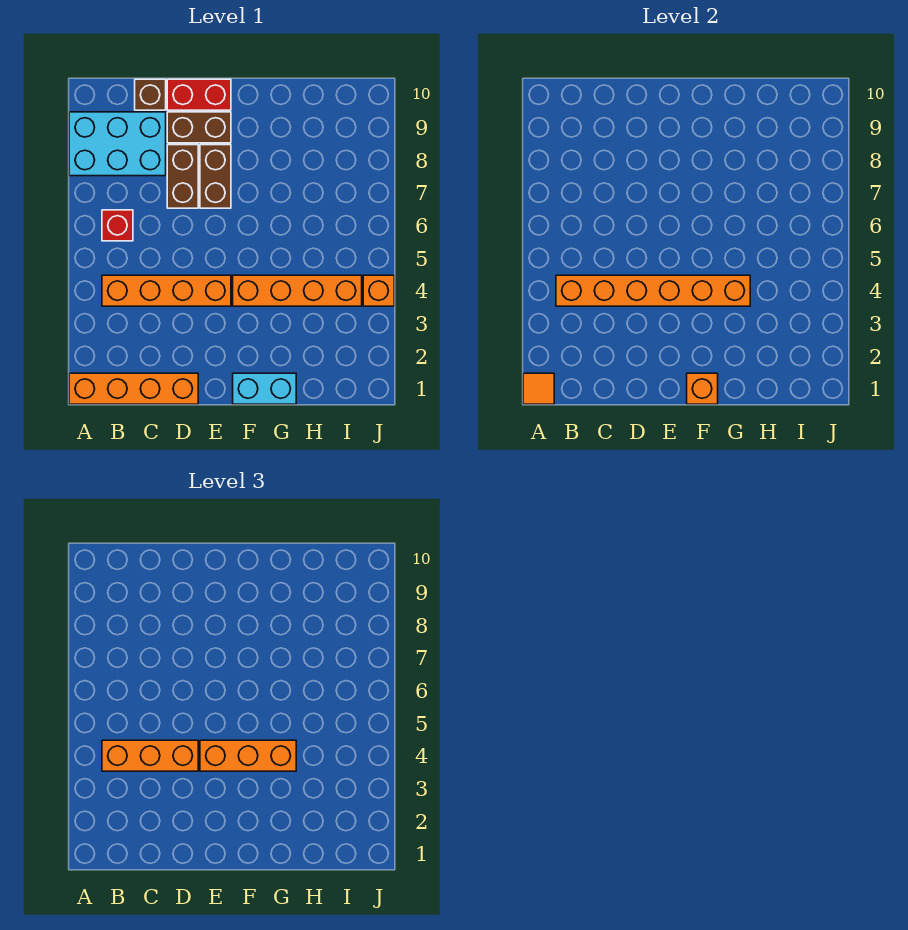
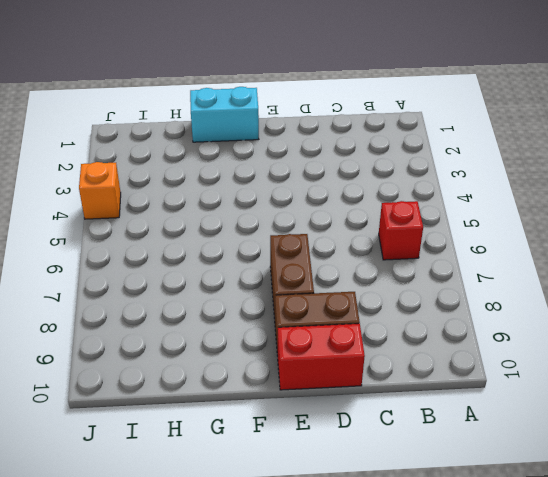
none -> orange 1x4 brick [69,373,198,404]
none -> cyan 2x3 brick [69,112,166,176]
none -> orange 1x4 brick [102,275,231,306]

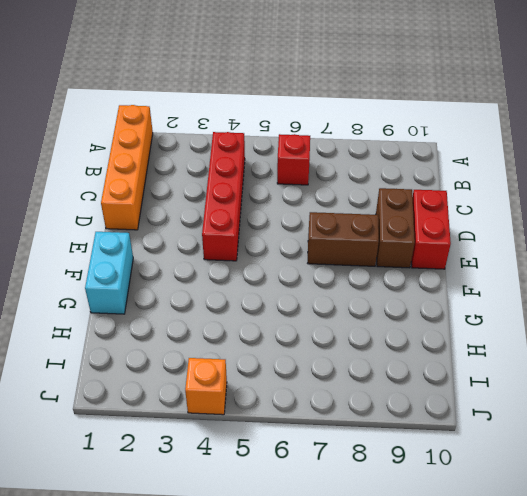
red 1x4 brick [202,132,245,261] -> orange 1x4 brick [102,275,231,306]
none -> cyan 2x3 brick [69,112,166,176]
none -> brown 1x1 brick [135,79,166,110]
none -> brown 1x2 brick [167,145,198,208]

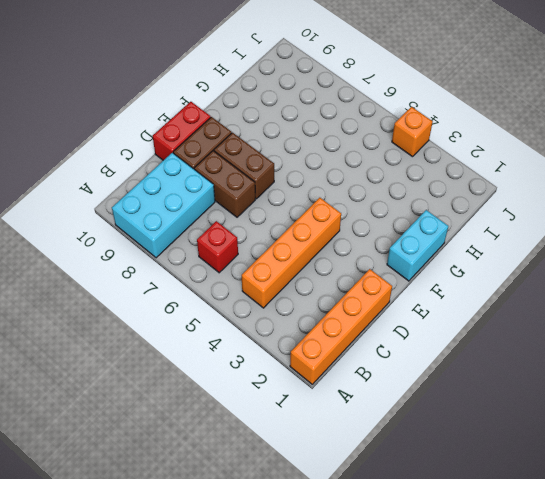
none -> brown 1x1 brick [135,79,166,110]
none -> orange 1x4 brick [233,275,362,306]
none -> orange 1x1 tile [523,373,554,404]

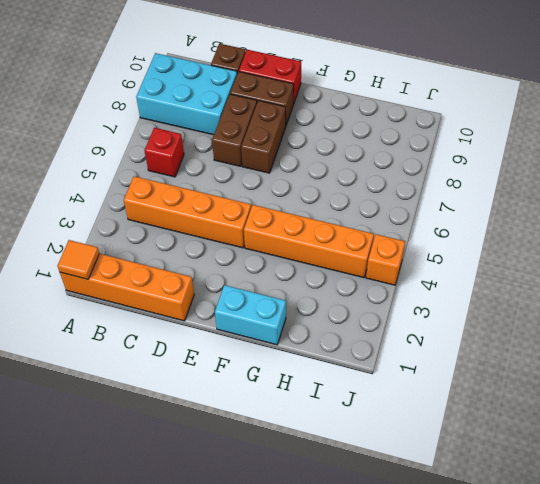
none -> orange 1x6 brick [556,275,750,306]
none -> orange 1x1 brick [687,373,718,404]
none -> orange 1x3 brick [102,740,198,771]

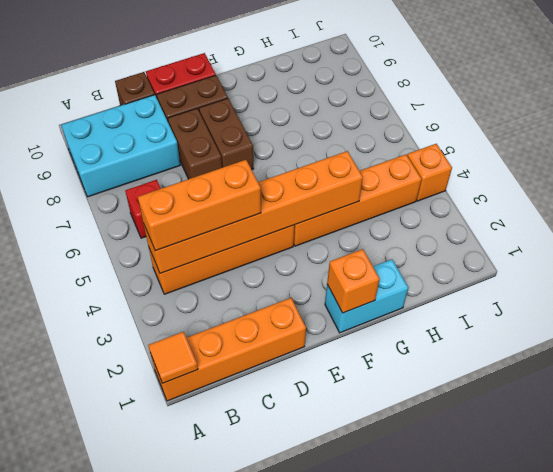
none -> orange 1x3 brick [200,740,296,771]

